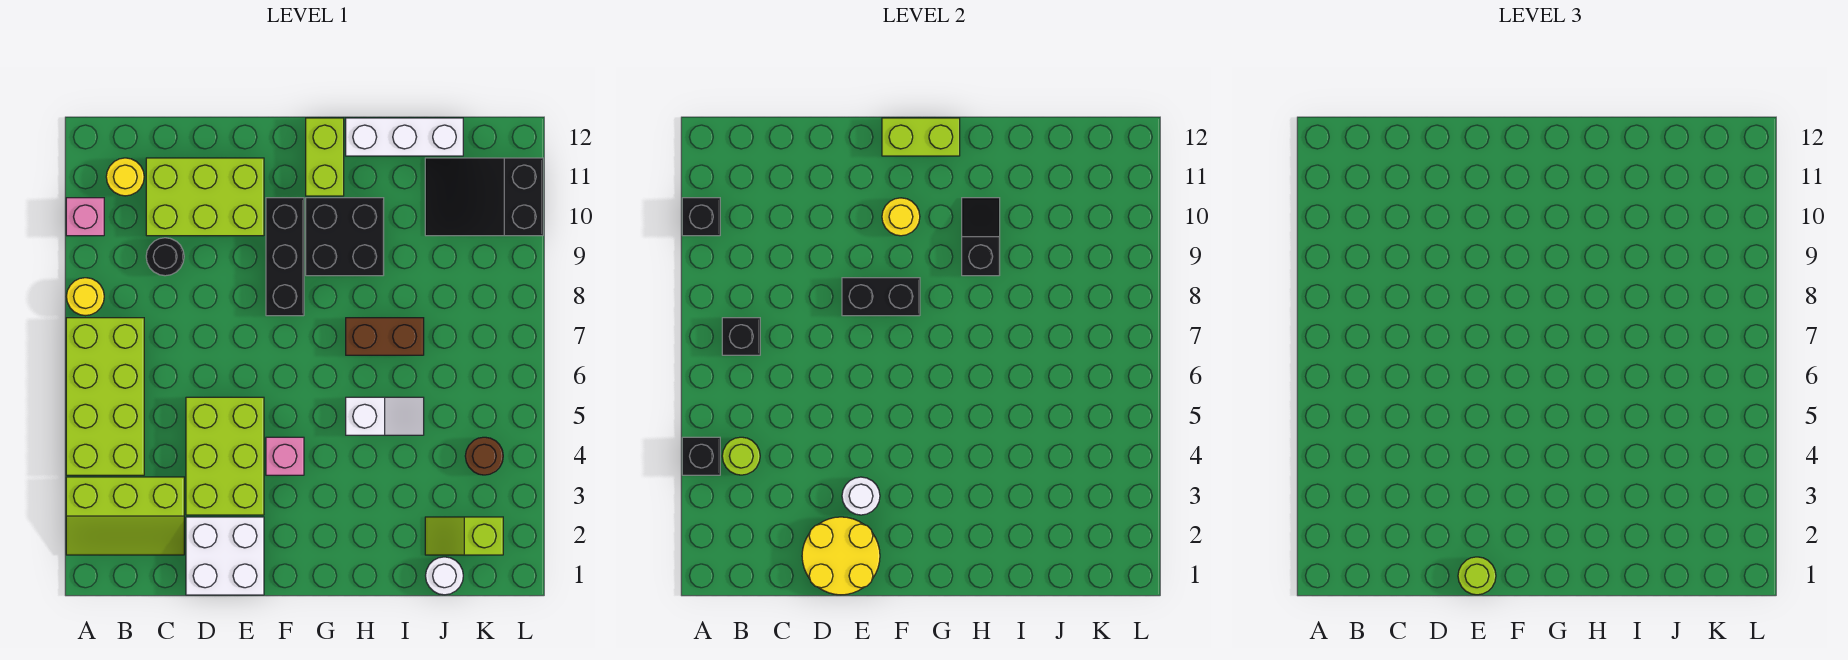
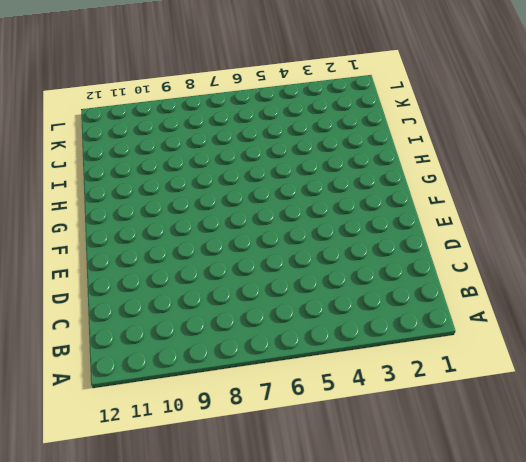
none -> lime 2x3 slope [66,477,184,555]
none -> lime 2x4 brick [66,318,144,475]
none -> yellow 1x1 round brick [66,278,104,316]
none -> pink 1x1 brick [66,198,104,236]

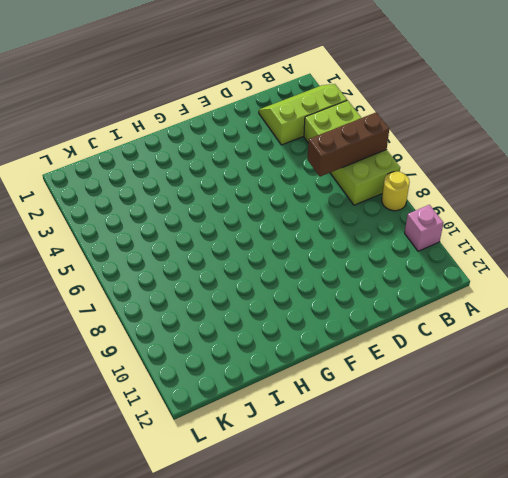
brown 1x3 brick [308,112,389,177] -> none
none -> yellow 1x1 round brick [106,158,144,196]
none -> black 1x1 round brick [146,238,184,276]
none -> lime 2x3 brick [146,158,264,236]
none -> white 2x2 brick [186,517,264,595]

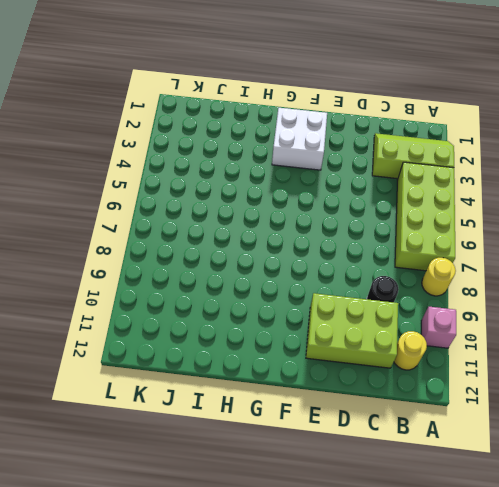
white 2x2 brick [272,108,327,170] -> white 2x2 brick moved to [186,517,264,595]
none -> lime 2x3 brick [186,397,264,515]
none -> pink 1x1 brick [266,437,304,475]
none -> black 1x3 brick [266,198,304,316]
none -> black 2x2 brick [306,198,384,276]

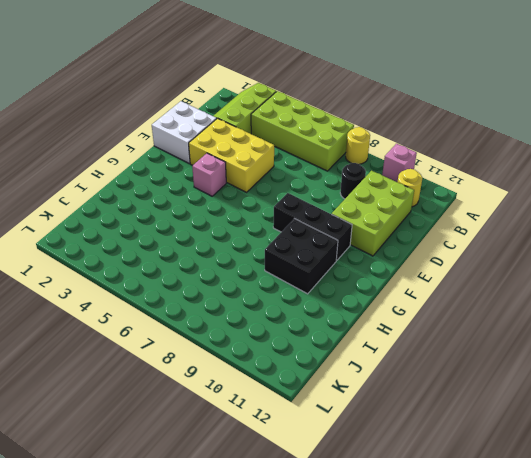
yellow 2x3 brick [189,118,274,192] -> lime 2x3 brick [186,397,264,515]
none -> lime 1x2 brick [306,118,344,196]
none -> white 1x2 slope [346,397,424,435]
none -> brown 1x2 brick [346,318,424,355]
none -> white 1x3 brick [346,118,463,156]

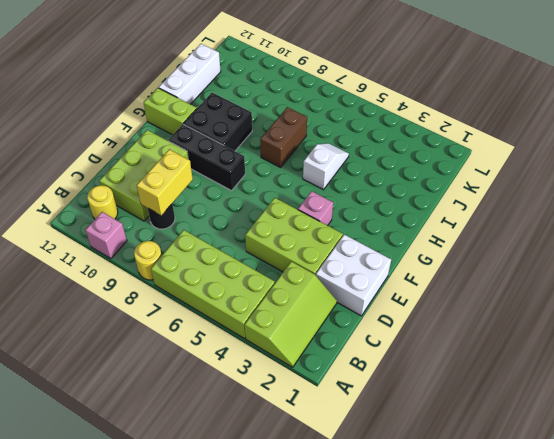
yellow 1x2 brick [137,149,193,215] -> none
none -> white 1x1 round brick [426,557,463,595]
none -> lime 1x2 slope [425,517,503,555]
none -> black 2x3 slope [425,158,543,236]
none -> brown 1x1 round brick [465,437,503,475]

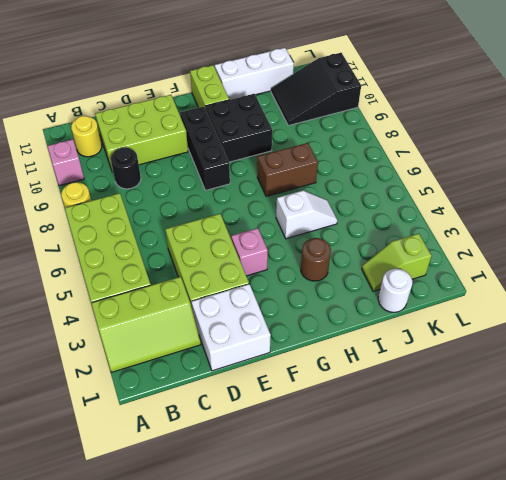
brown 1x1 round brick [301,238,331,281] -> brown 1x1 round brick moved to [465,437,503,475]
none -> black 1x1 brick [682,437,720,475]
none -> black 1x1 brick [682,198,720,236]
none -> lime 1x1 round brick [722,437,760,475]
none -> black 1x1 brick [722,318,760,355]

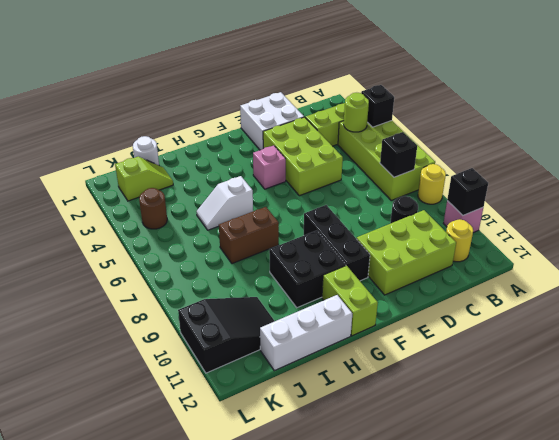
none -> yellow 2x2 round brick [802,517,880,595]
none -> white 1x1 round brick [842,477,880,515]
none -> black 1x2 brick [842,278,920,316]
none -> yellow 1x1 round brick [882,198,920,236]

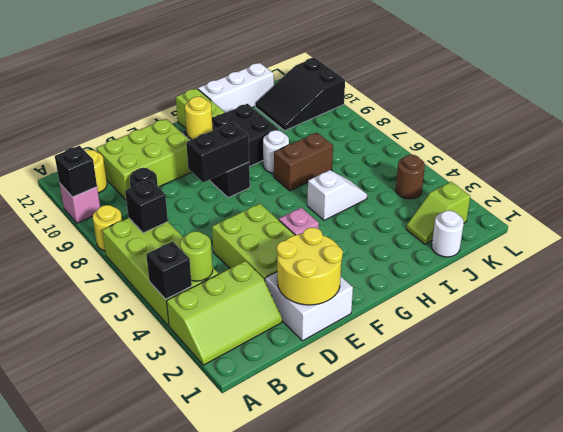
white 1x1 round brick [263,130,289,173] -> white 1x1 round brick moved to [842,477,880,515]
none -> lime 1x2 brick [882,118,960,156]
none -> black 1x2 slope [962,198,1000,276]
none -> lime 1x1 round brick [1458,557,1496,595]

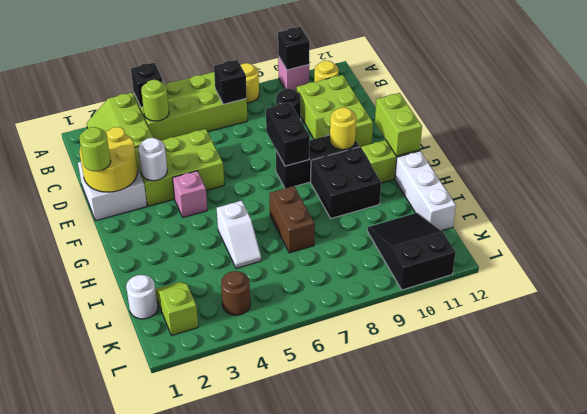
none -> black 1x2 slope [962,198,1000,276]

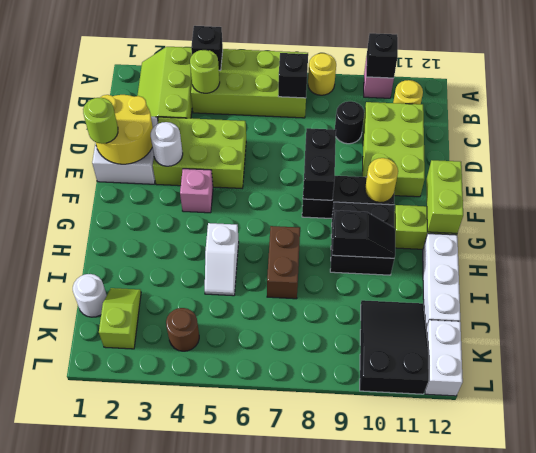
white 1x2 brick [425,320,463,396] -> none

